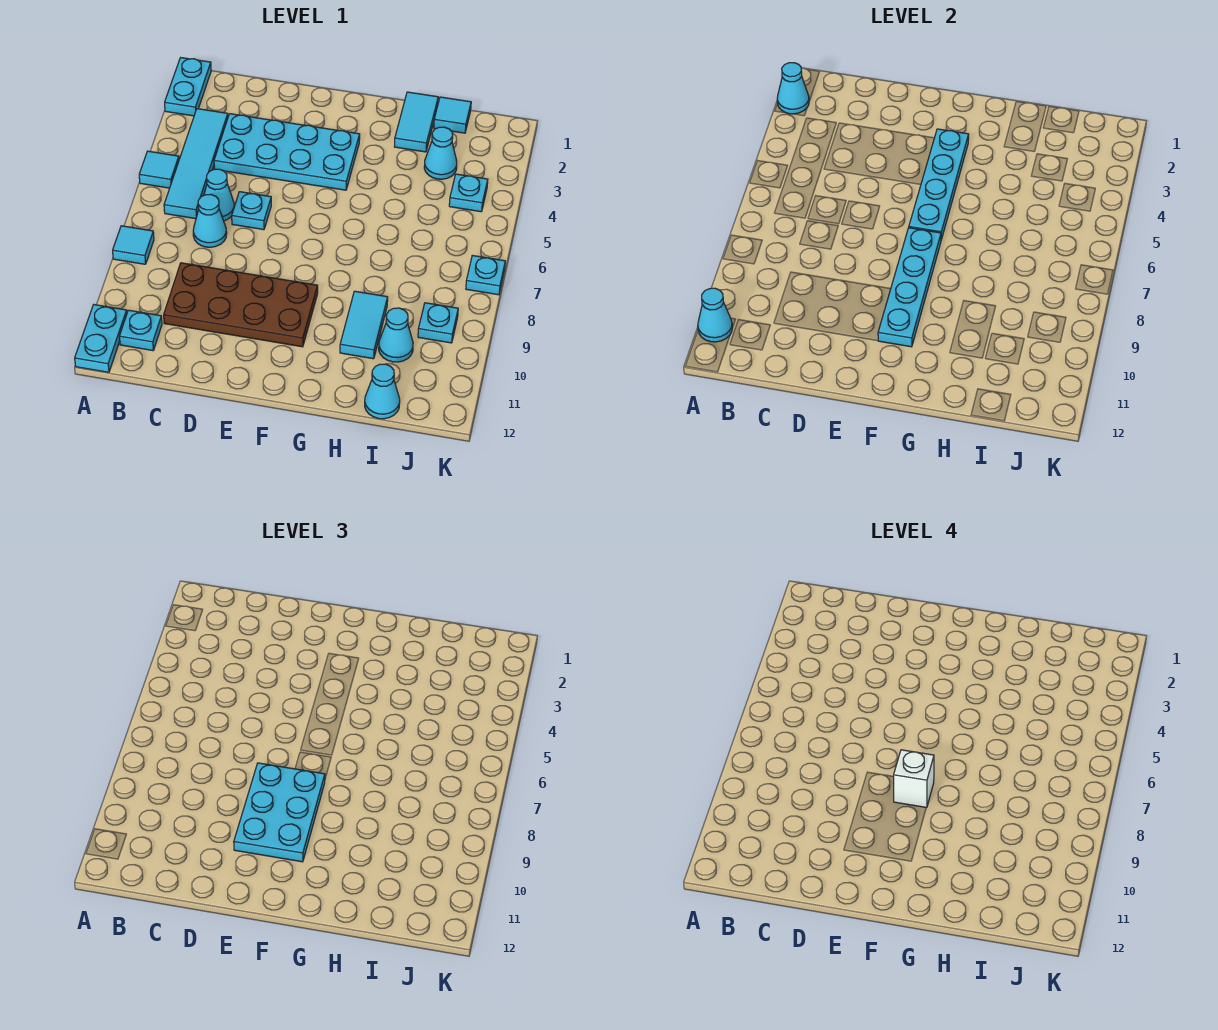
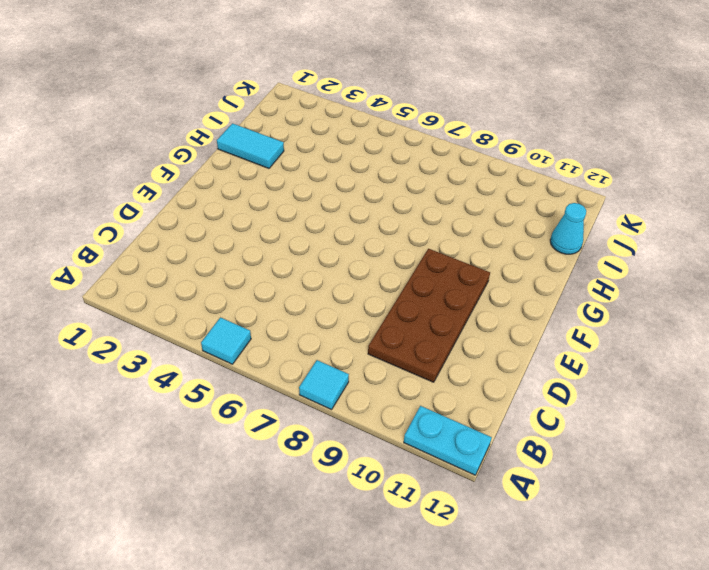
none -> cyan 1x2 plate [165,58,211,116]
none -> cyan 1x4 tile [164,109,228,219]
none -> cyan 1x1 plate [119,310,162,351]

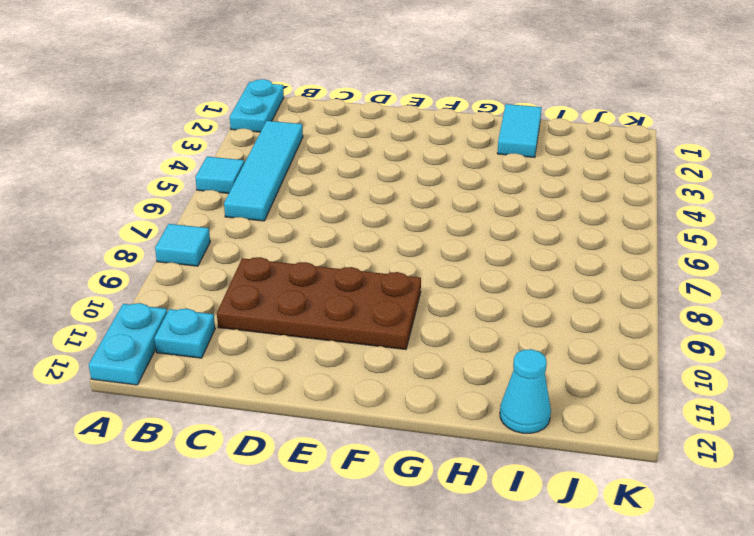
none -> cyan 2x4 plate [214,114,360,190]
none -> cyan 1x1 cone [204,169,234,221]
none -> cyan 1x1 cone [193,194,227,247]

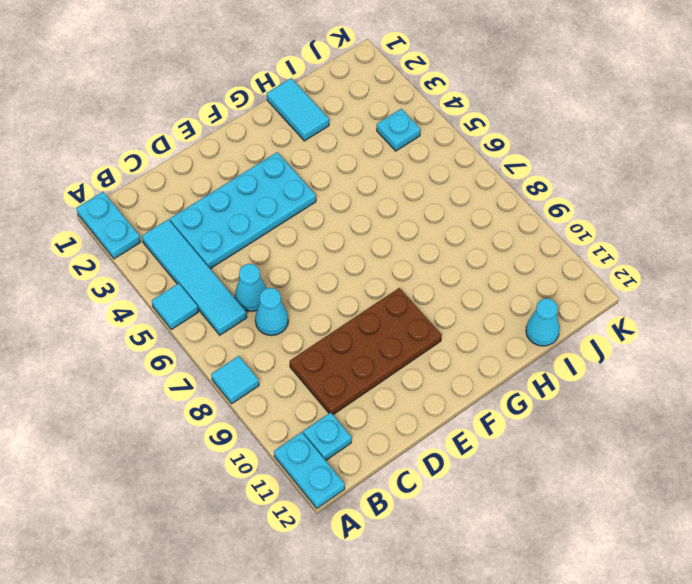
none -> cyan 1x1 plate [232,192,271,230]
none -> cyan 1x2 tile [340,291,388,359]
none -> cyan 1x1 tile [434,97,471,133]

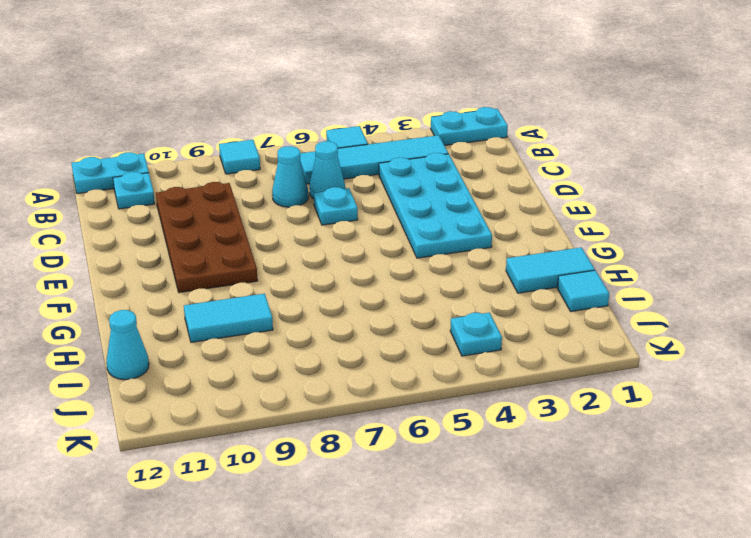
none -> cyan 1x1 cone [424,127,457,179]
none -> cyan 1x1 cone [379,308,413,362]
none -> cyan 1x1 plate [418,303,458,343]

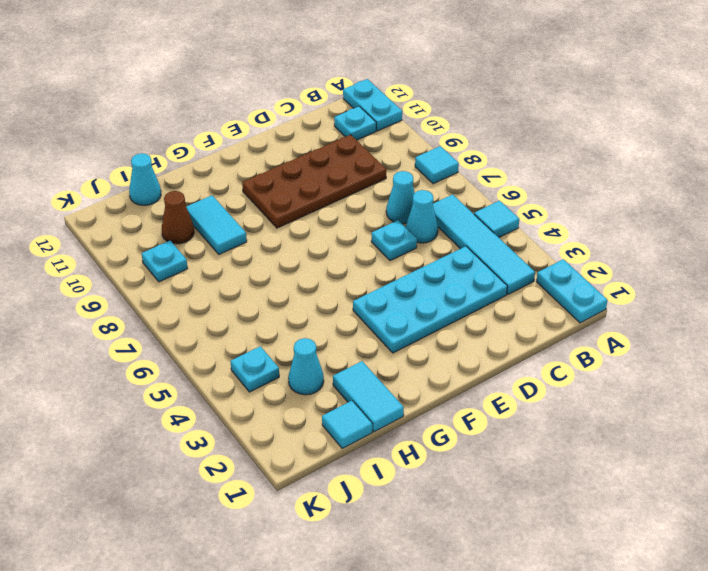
brown 1x1 cone [162,191,194,244] -> cyan 1x1 cone [379,308,413,362]
none -> cyan 1x1 plate [466,255,505,295]
none -> cyan 1x1 cone [777,63,809,114]
none -> cyan 1x1 cone [698,288,732,342]

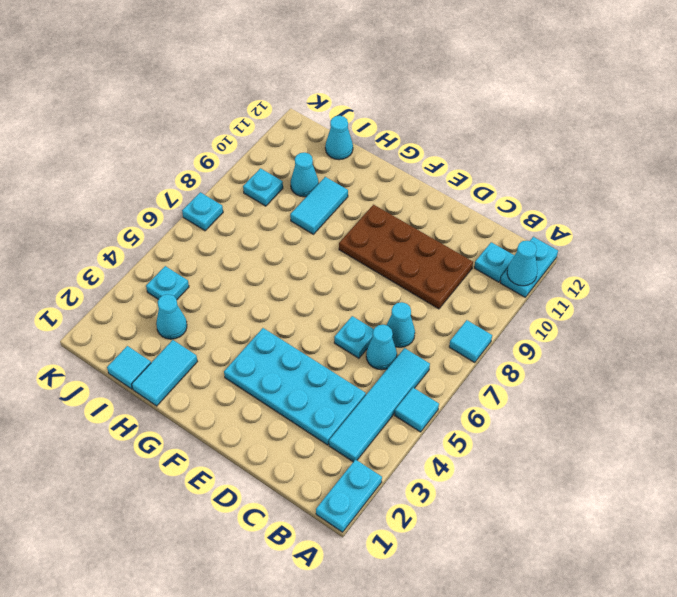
none -> cyan 1x1 cone [777,63,809,114]
none -> cyan 1x4 plate [909,129,969,240]
none -> cyan 1x4 plate [878,228,941,347]

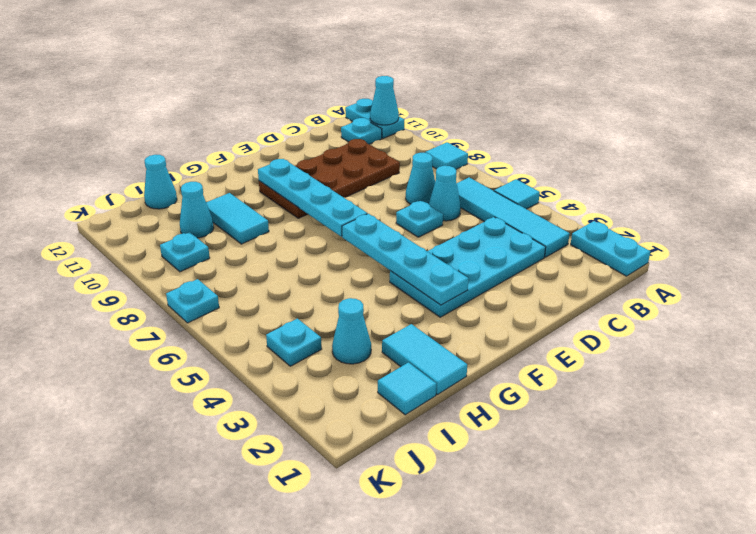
none -> cyan 1x1 cone [777,63,809,114]
none -> cyan 2x3 plate [234,763,325,862]
none -> white 1x1 brick [894,750,934,808]

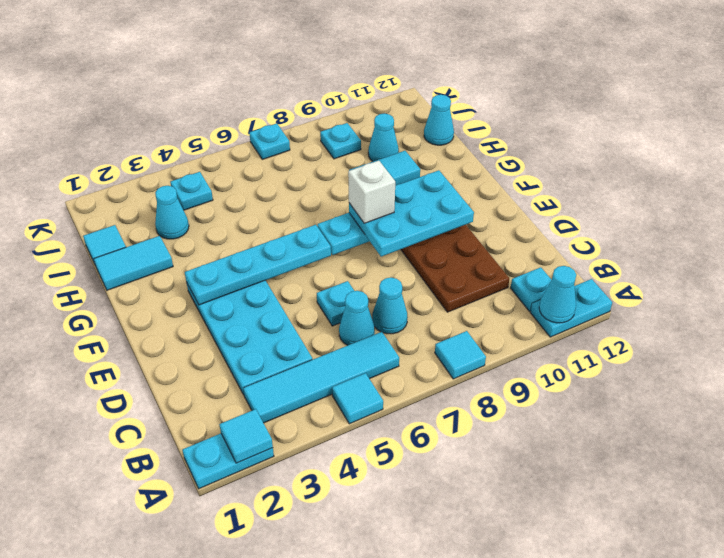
cyan 1x1 tile [219,409,273,463] -> cyan 1x1 cone [777,63,809,114]

